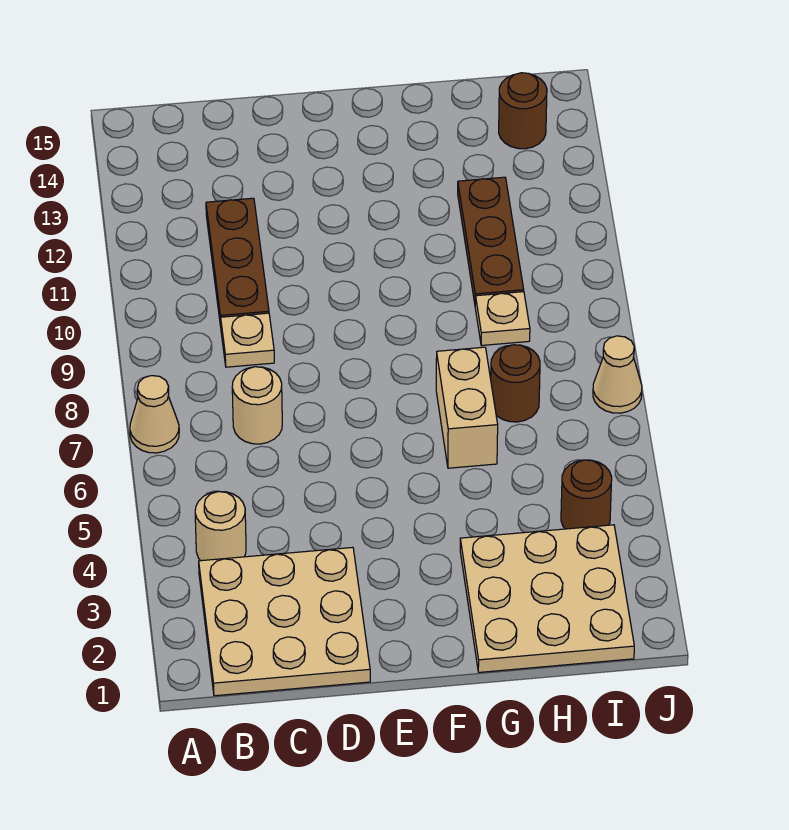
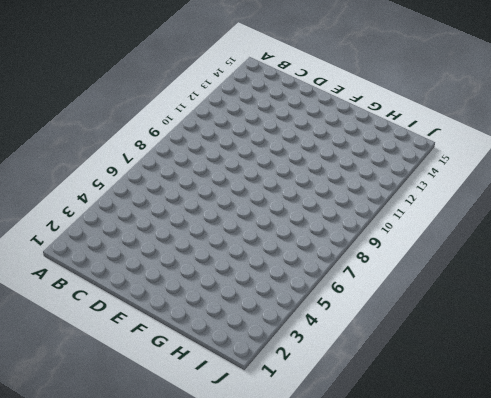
none -> tan 1x1 cone [130,376,179,453]
none -> tan 3x3 plate [199,547,370,696]
none -> tan 1x1 round brick [195,491,246,561]

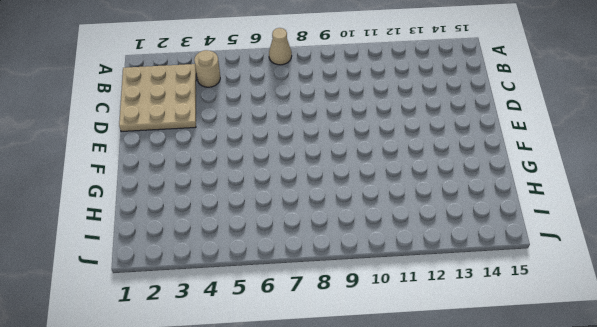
none -> tan 1x1 round brick [232,367,282,444]
none -> tan 1x1 plate [221,313,274,367]
none -> brown 1x3 plate [206,198,269,326]

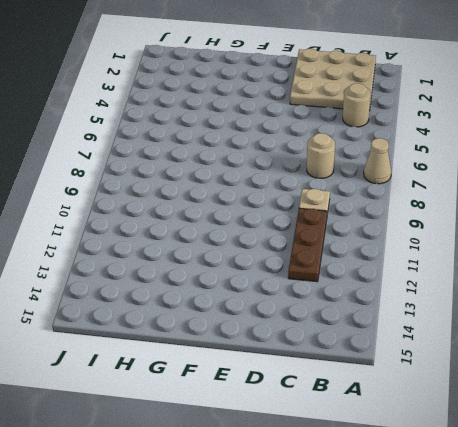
none -> tan 3x3 plate [460,525,634,672]
none -> tan 1x2 brick [436,347,498,468]
none -> brown 1x1 round brick [491,345,540,422]

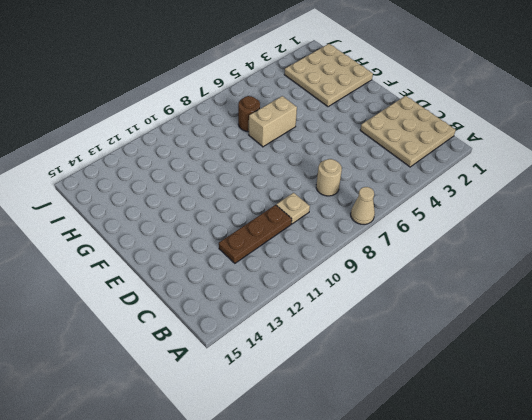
none -> tan 1x1 round brick [195,491,246,561]
none -> tan 1x1 plate [475,292,530,346]
none -> brown 1x3 plate [458,177,524,303]

